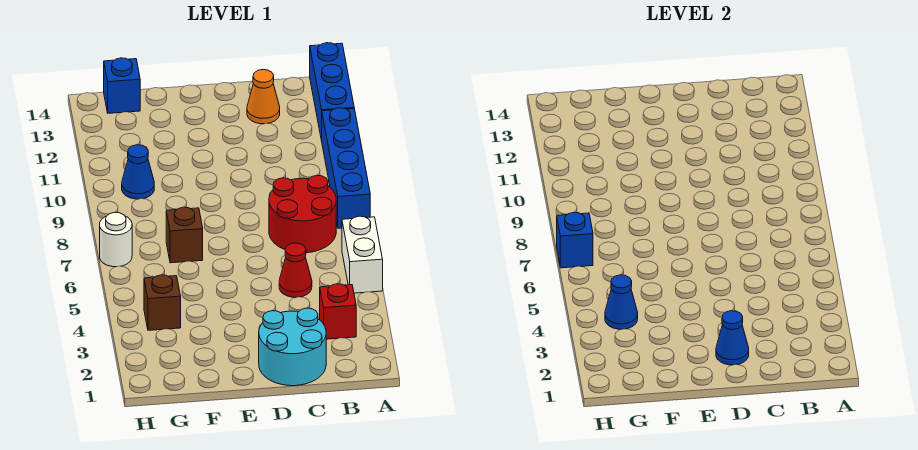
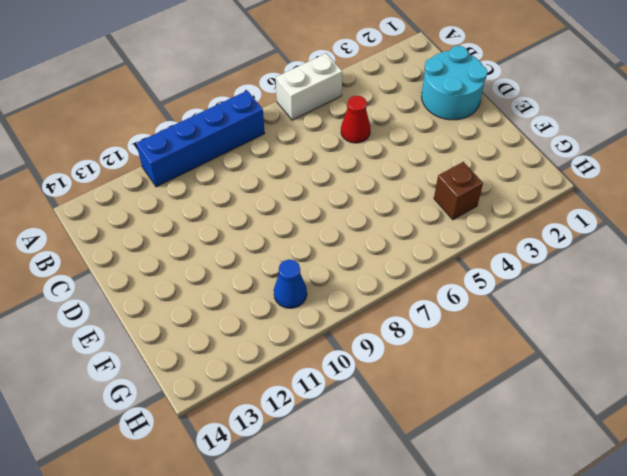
none -> blue 1x3 brick [310,43,354,141]
none -> red 1x1 brick [320,284,356,339]
none -> red 2x2 round brick [269,175,336,253]

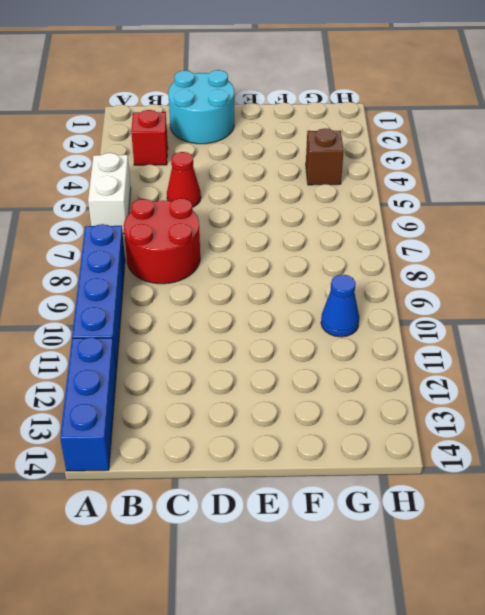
none -> orange 1x1 cone [247,70,280,124]
none -> brown 1x1 brick [166,207,203,263]
none -> blue 1x1 brick [104,58,140,113]

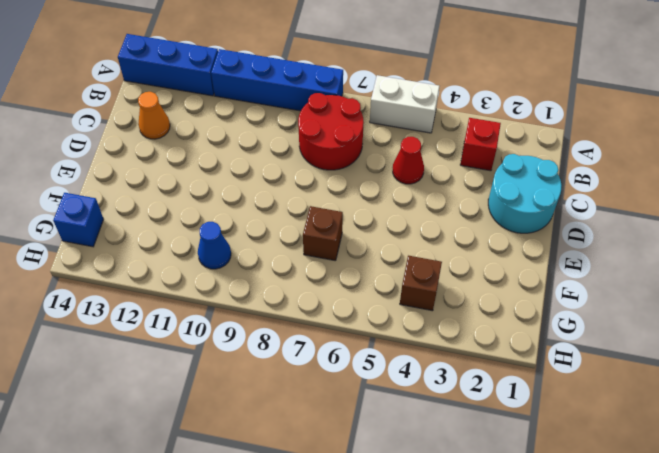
none -> white 1x1 round brick [100,212,132,267]
none -> blue 1x1 cone [716,311,749,365]
none -> blue 1x1 cone [605,275,638,329]

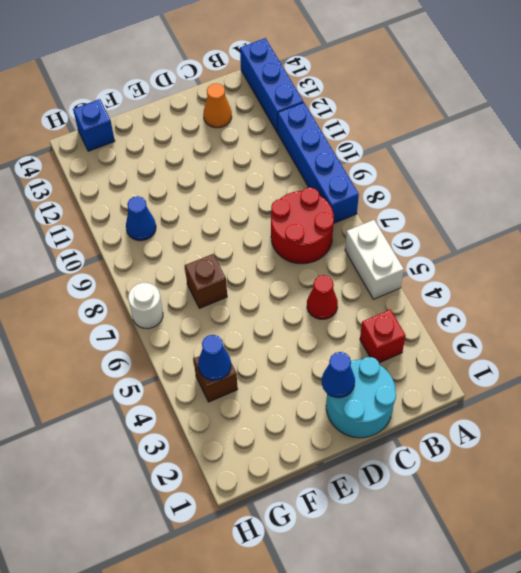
none -> blue 1x1 brick [557,212,593,268]

